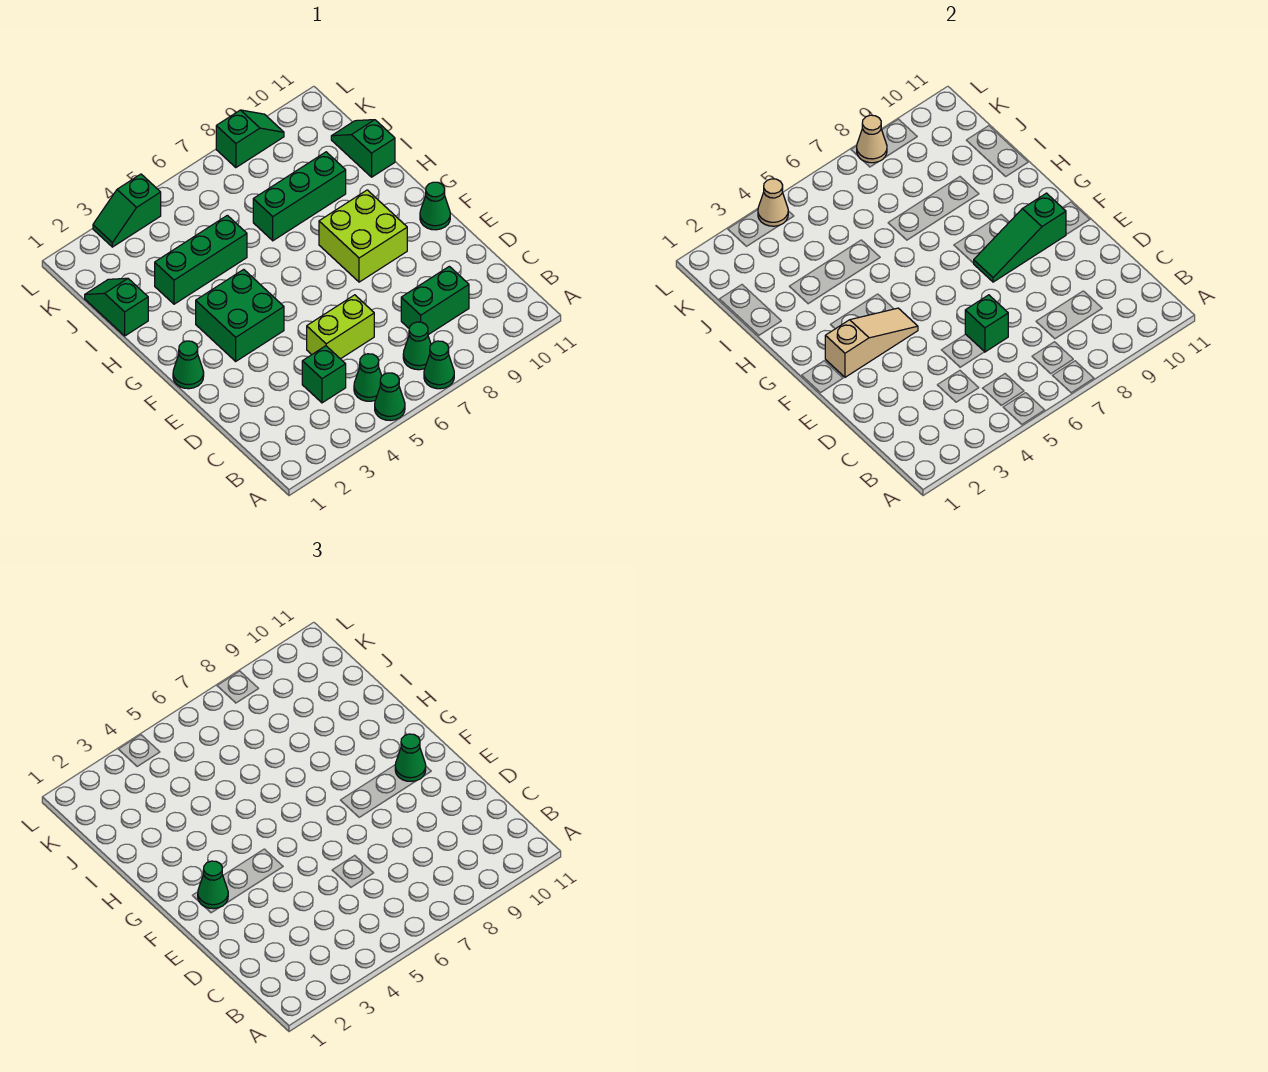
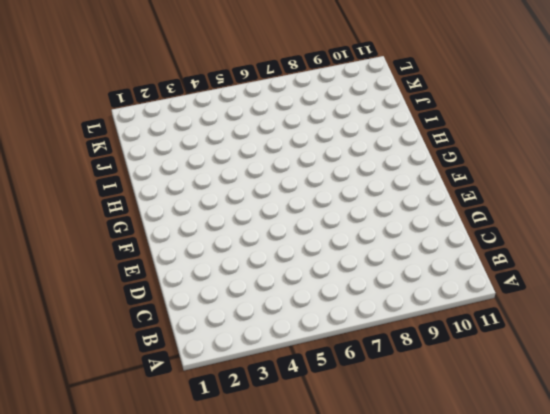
none -> green 1x1 cone [375,373,405,421]
none -> green 1x1 cone [424,341,454,389]
none -> green 1x1 cone [354,354,382,401]

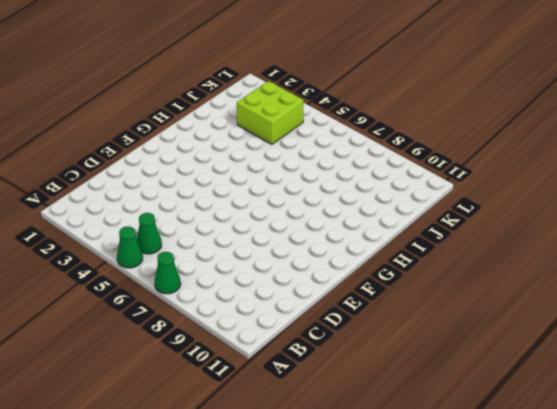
lime 2x2 brick [237,81,304,144] -> lime 2x2 brick moved to [319,190,407,282]
none -> green 1x1 cone [403,322,431,370]
none -> green 1x1 brick [302,346,346,403]
none -> green 1x2 brick [401,266,469,335]

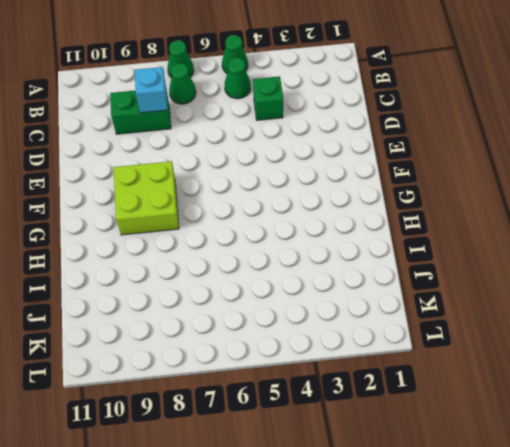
cyan 1x1 brick [134,67,168,113] -> none
none -> lime 1x2 brick [307,295,374,359]
none -> green 1x1 cone [173,341,204,389]
none -> green 2x2 brick [196,269,284,361]

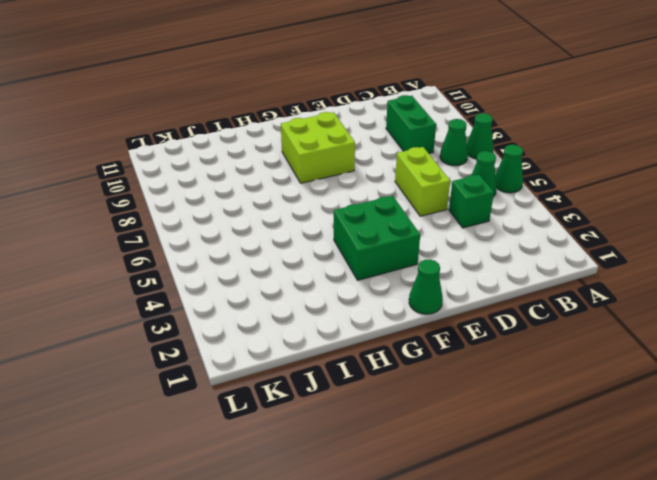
none -> green 1x1 cone [420,182,450,230]
none -> green 1x2 slope [85,278,148,336]
none -> green 1x3 brick [155,215,247,304]

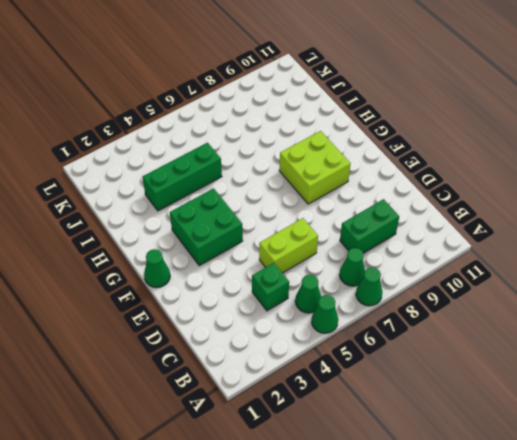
none -> green 1x1 cone [420,182,450,230]
none -> green 1x2 slope [85,278,148,336]
none -> green 1x3 brick [253,152,346,241]

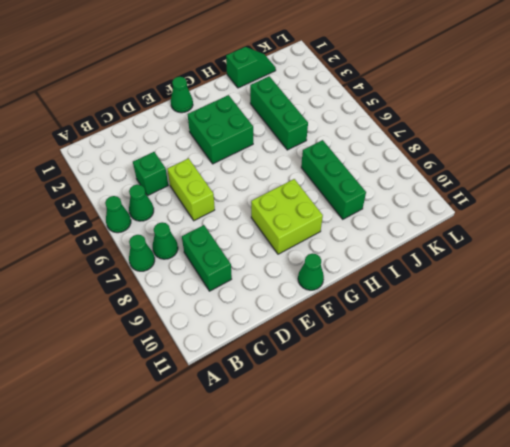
none -> green 1x2 slope [331,120,395,177]
none -> green 1x2 slope [93,174,161,247]
none -> green 1x2 slope [216,110,284,168]

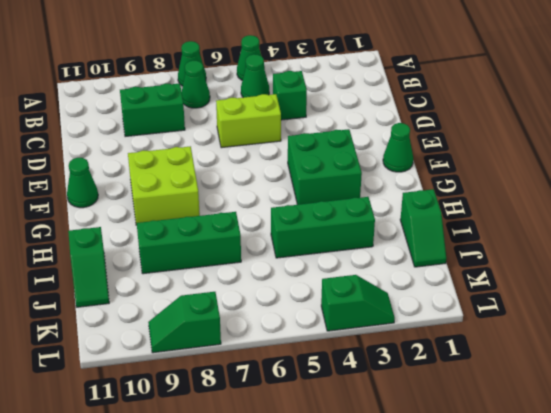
none -> green 1x1 brick [965,295,1008,352]
none -> tan 1x3 slope [825,308,918,377]
none -> green 1x3 slope [974,193,1066,282]

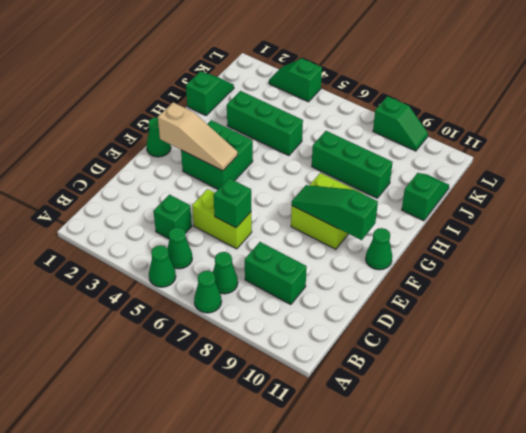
none -> tan 1x1 cone [758,179,788,226]
none -> tan 1x1 cone [857,115,887,163]
none -> green 1x1 cone [198,861,228,909]

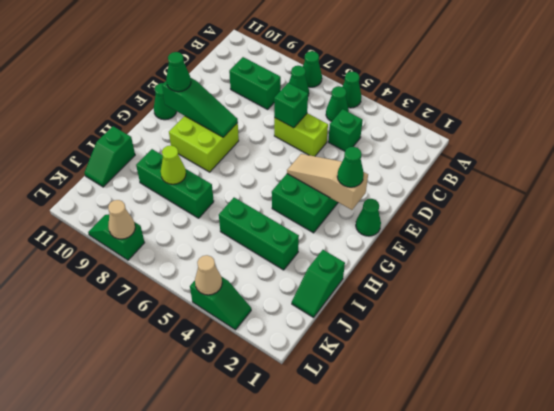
lime 1x1 cone [161,146,186,184] -> none

